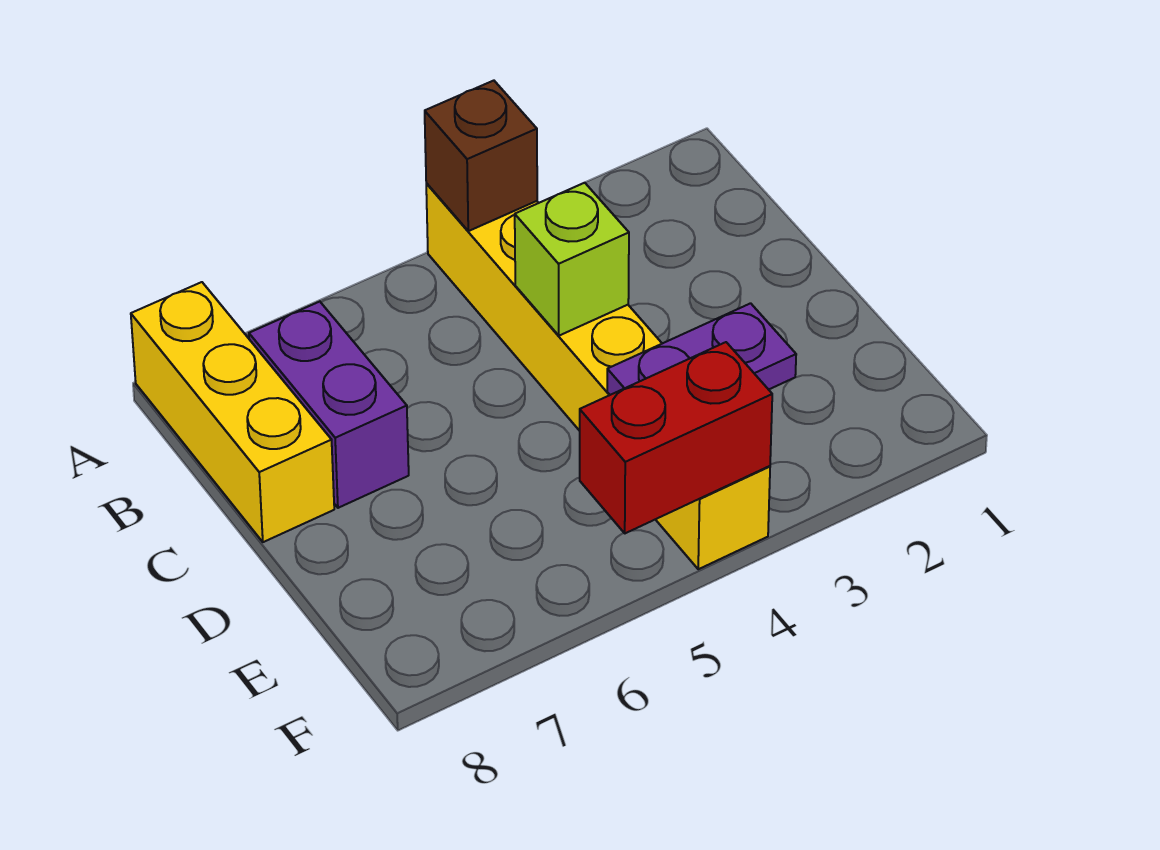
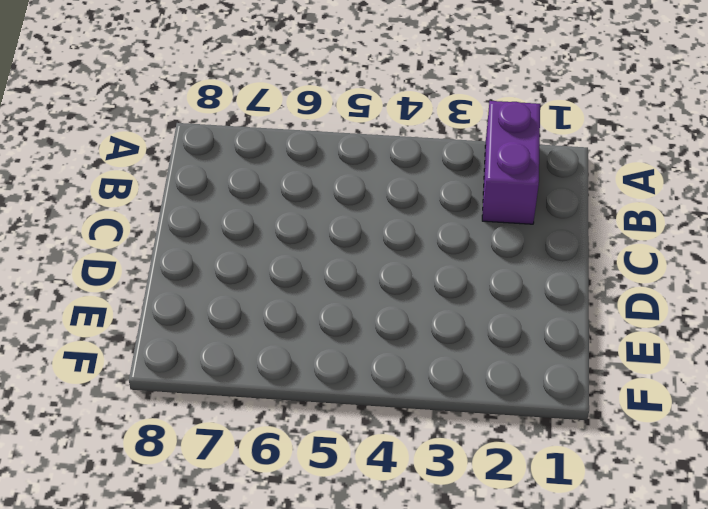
purple 1x2 brick [482,101,540,224] -> purple 1x2 brick moved to [249,302,409,508]
none -> yellow 1x6 brick [426,184,770,569]
none -> yellow 1x3 brick [131,282,334,542]

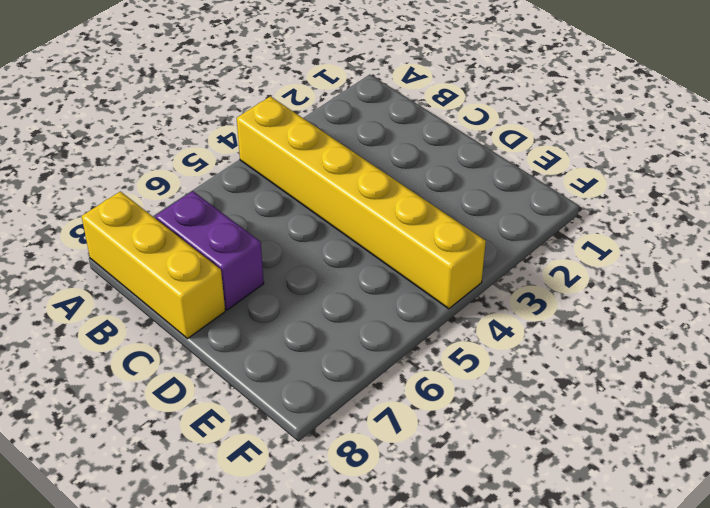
none -> brown 1x1 brick [425,81,537,231]
none -> lime 1x1 brick [515,183,629,336]

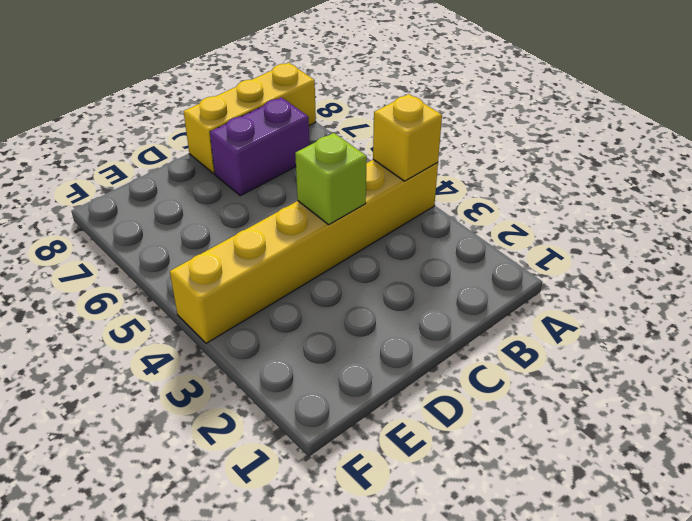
yellow 1x1 brick [373,94,442,181] -> brown 1x1 brick [425,81,537,231]
none -> purple 1x2 plate [607,303,796,395]
none -> red 1x2 brick [580,342,772,533]

